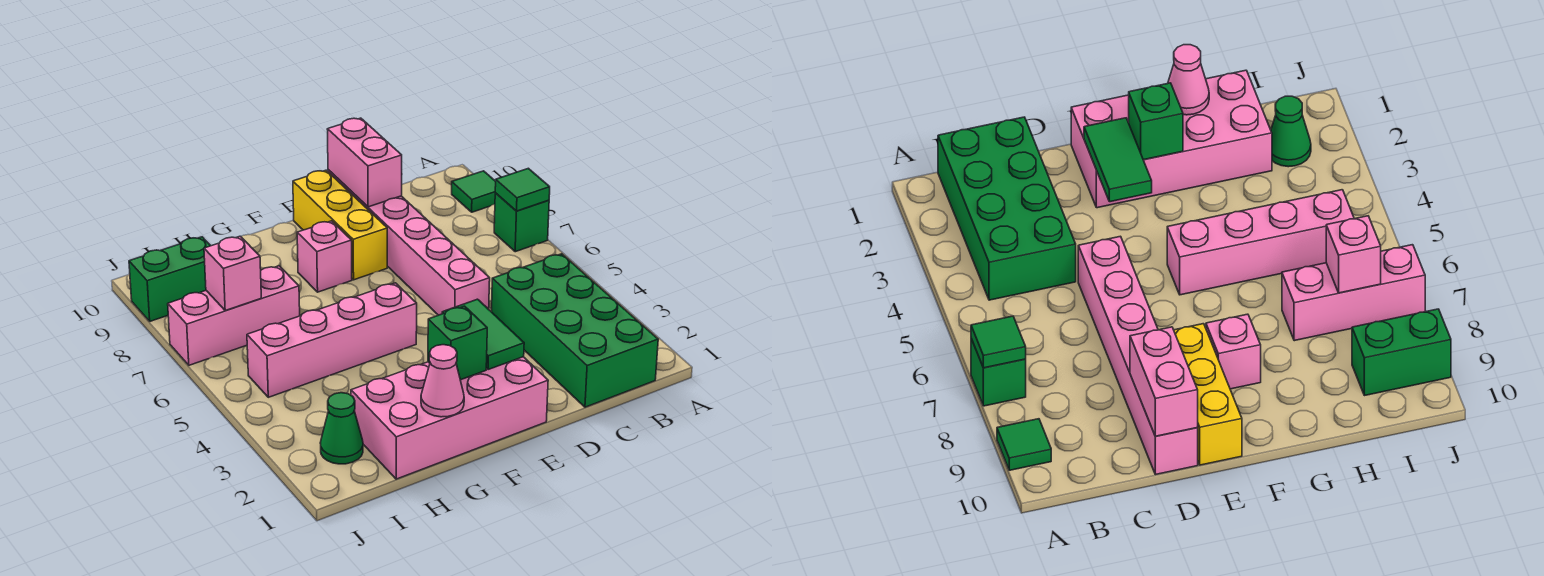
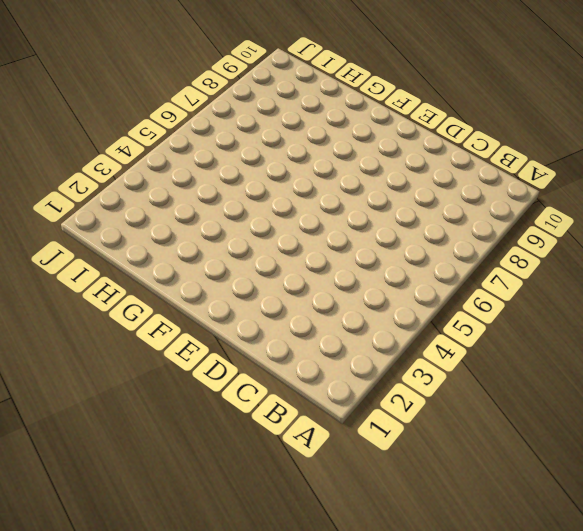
none -> green 1x1 brick [494,193,549,252]
none -> green 1x1 tile [452,171,496,212]
none -> green 2x4 brick [492,254,658,407]

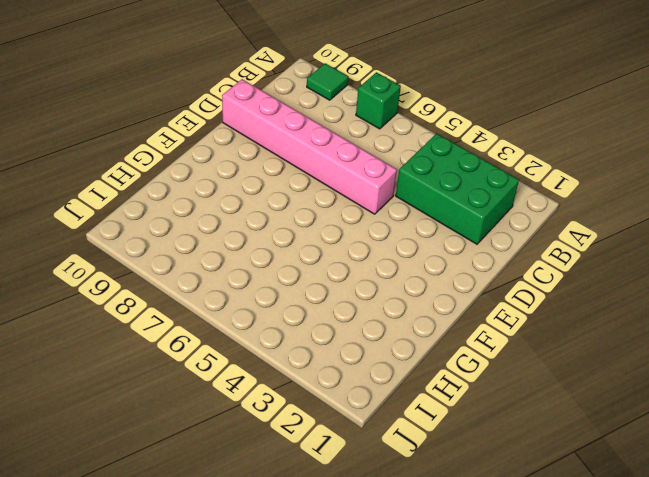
green 2x3 brick [396,133,519,244] -> green 2x4 brick [492,254,658,407]
none -> pink 2x4 brick [351,357,548,479]
none -> yellow 1x3 brick [293,170,387,280]
none -> pink 1x4 brick [247,283,417,397]

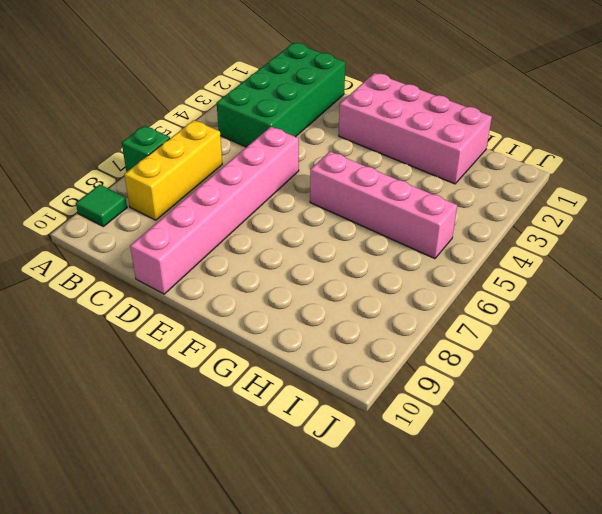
yellow 1x3 brick [124,120,222,220] -> yellow 1x3 brick moved to [293,170,387,280]
none -> pink 1x1 brick [297,221,352,292]
none -> pink 1x3 brick [168,266,300,365]
none -> green 1x1 cone [320,393,363,464]

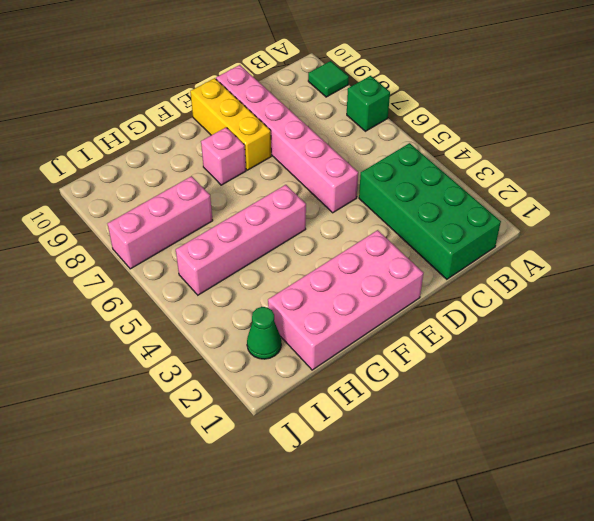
none -> green 1x2 brick [129,237,211,321]
none -> green 1x1 tile [495,168,550,211]
none -> pink 1x2 brick [327,118,402,207]

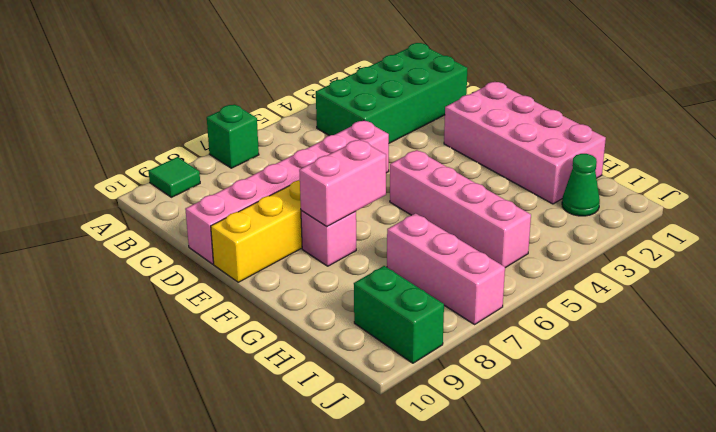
pink 1x2 brick [299,139,386,226] -> pink 1x2 brick moved to [327,118,402,207]
none -> green 1x1 tile [495,168,550,211]
none -> green 1x2 tile [442,299,524,370]
none -> green 1x1 brick [428,306,487,380]

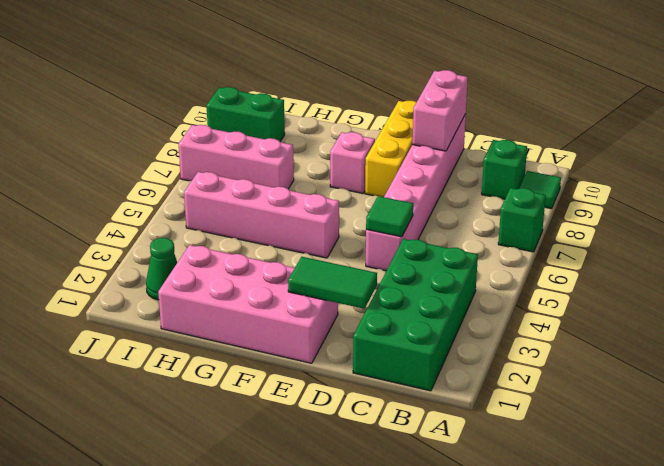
green 1x1 brick [482,140,527,199] -> green 1x1 brick moved to [428,306,487,380]
green 1x2 tile [288,257,377,309] -> green 1x2 tile turned to [442,299,524,370]
green 1x1 tile [366,196,413,237] -> green 1x1 tile moved to [495,168,550,211]
none -> pink 1x1 cone [421,345,464,417]
none -> pink 1x1 brick [204,236,261,310]

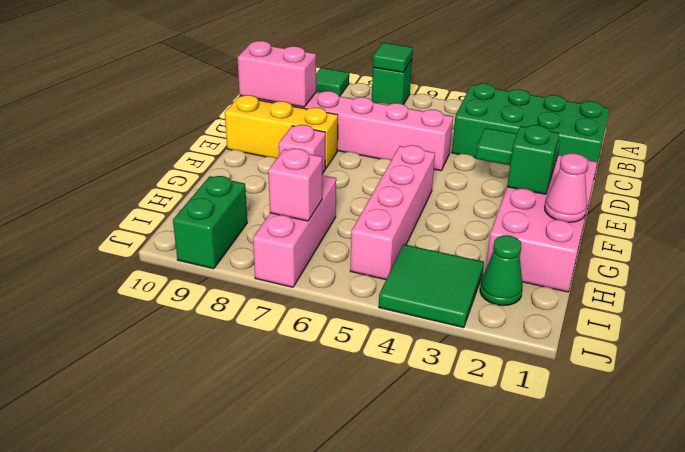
green 2x2 tile [379,244,484,328] -> none

